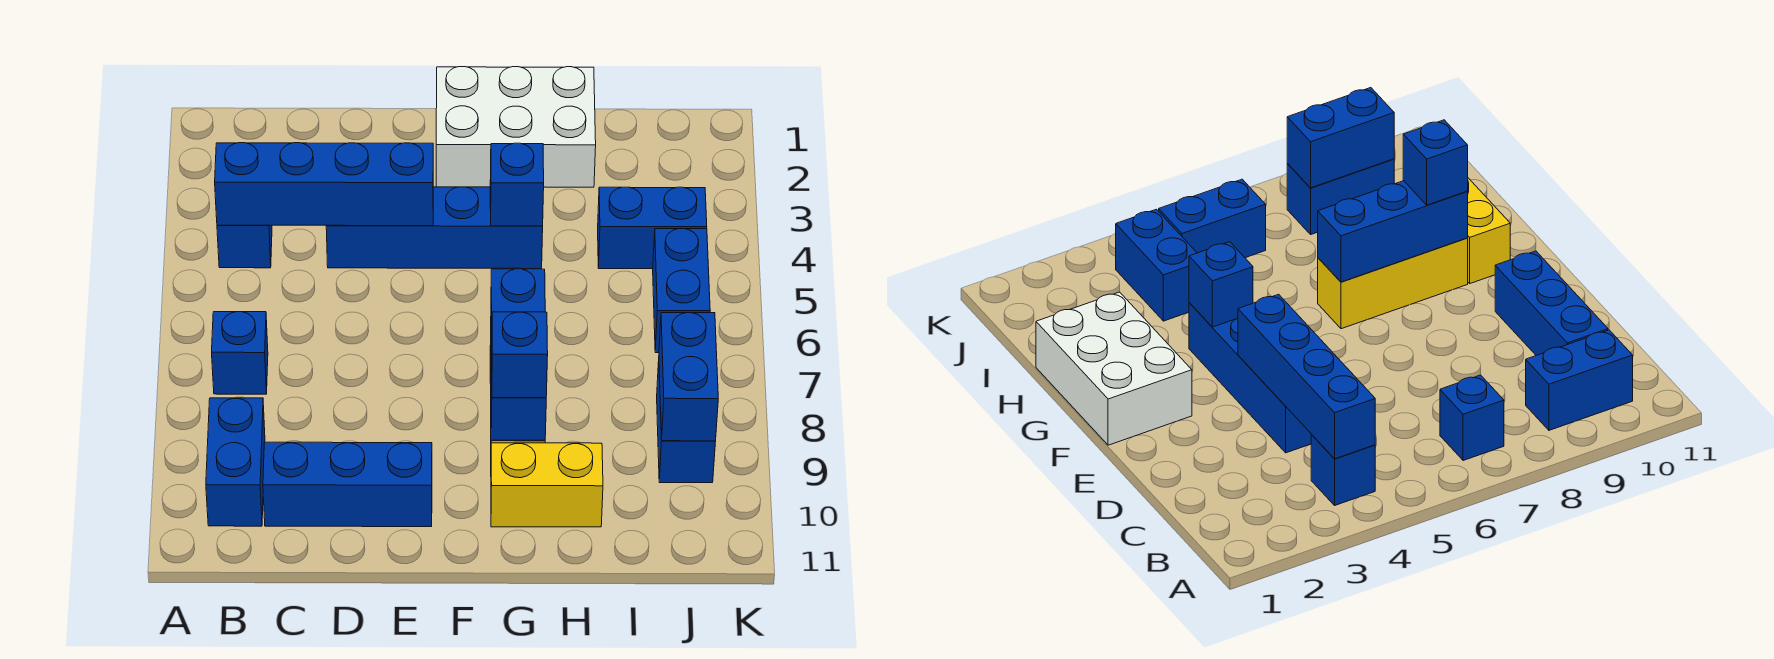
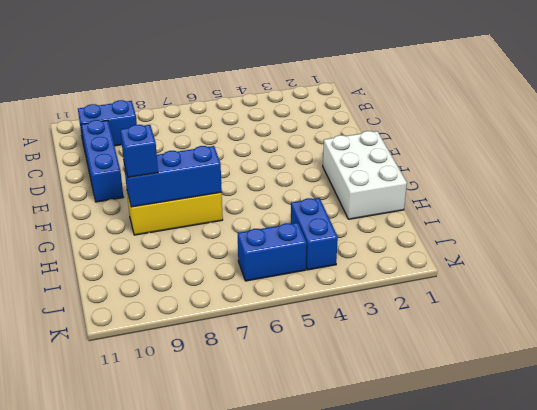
none -> blue 1x1 brick [217,225,272,268]
none -> blue 1x1 brick [212,312,268,394]
none -> blue 1x4 brick [326,187,543,269]

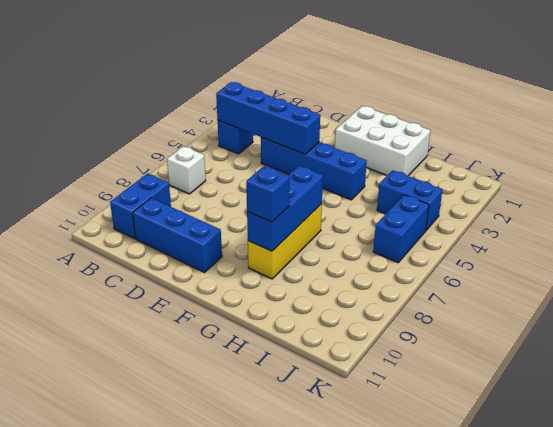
white 1x1 brick [167,146,206,194] -> blue 1x1 brick [212,312,268,394]
none -> yellow 1x2 brick [491,443,603,527]
none -> blue 1x2 brick [657,362,716,483]
none -> blue 1x1 brick [490,143,544,226]

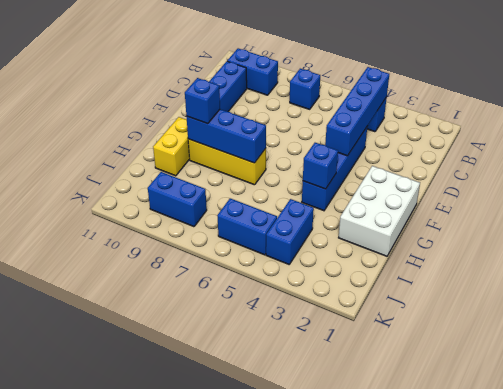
none -> blue 1x2 brick [659,313,718,441]

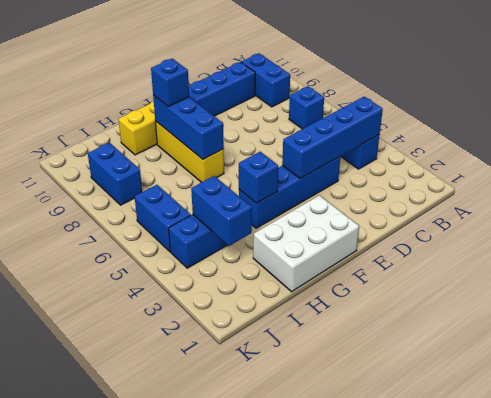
blue 1x2 brick [191,176,252,246] -> blue 1x2 brick moved to [659,313,718,441]

